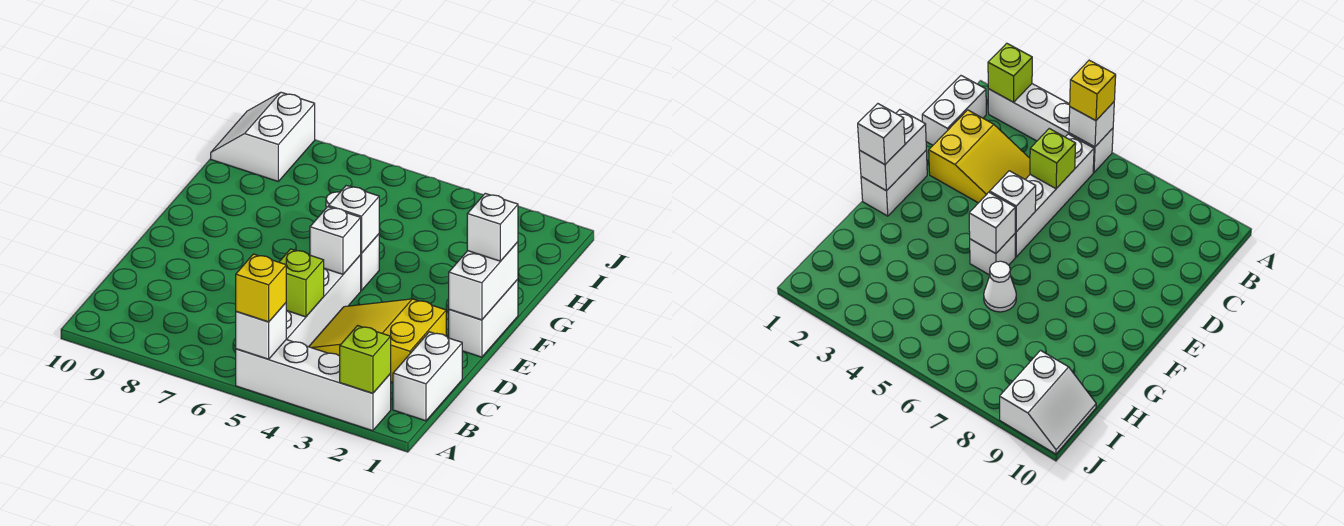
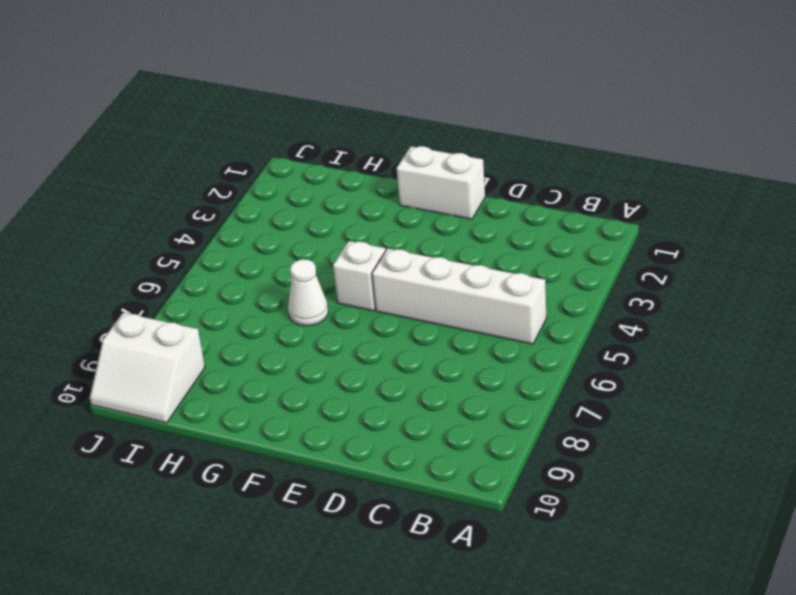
none -> white 1x4 brick [236,340,391,431]
none -> white 1x2 brick [393,332,462,421]
none -> yellow 2x3 slope [309,299,446,383]

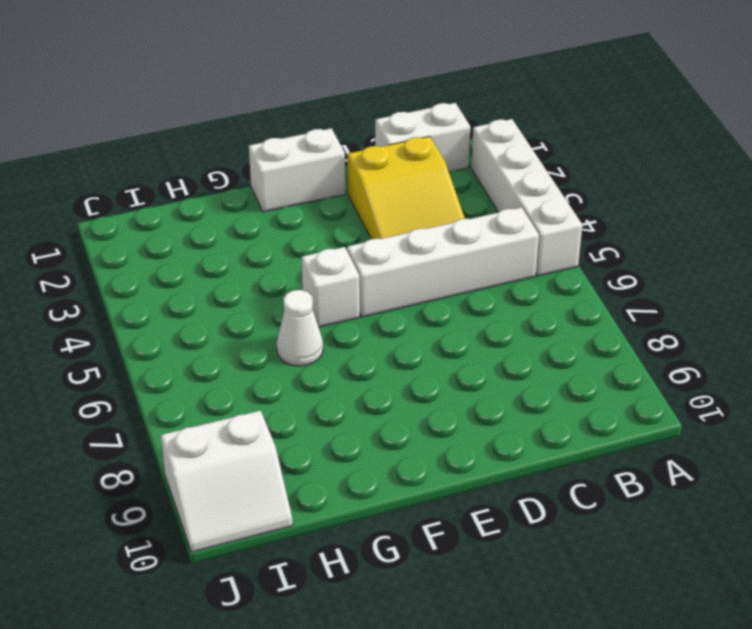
none -> lime 1x1 brick [340,326,391,393]
none -> white 1x1 brick [236,303,286,359]
none -> lime 1x1 brick [279,249,324,317]

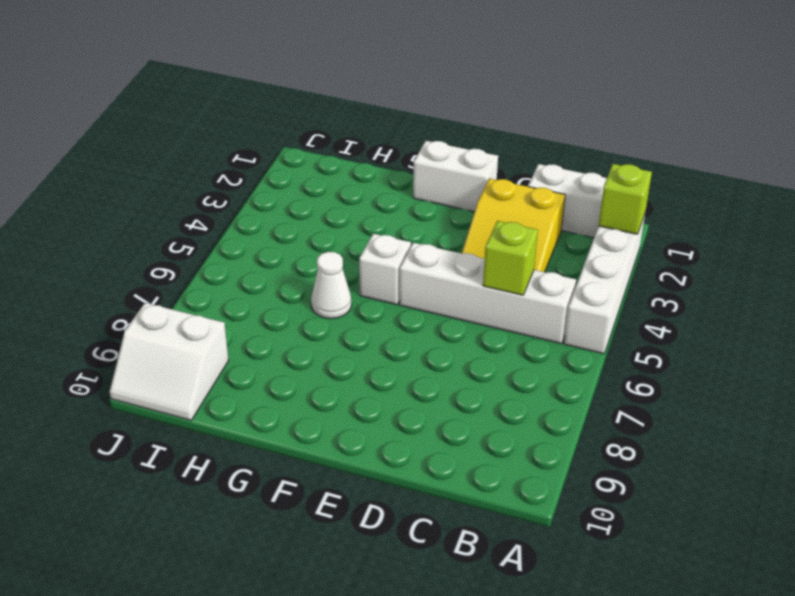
none -> white 1x1 brick [236,303,286,359]
none -> white 1x2 brick [449,242,518,320]
none -> white 1x1 brick [310,207,361,274]

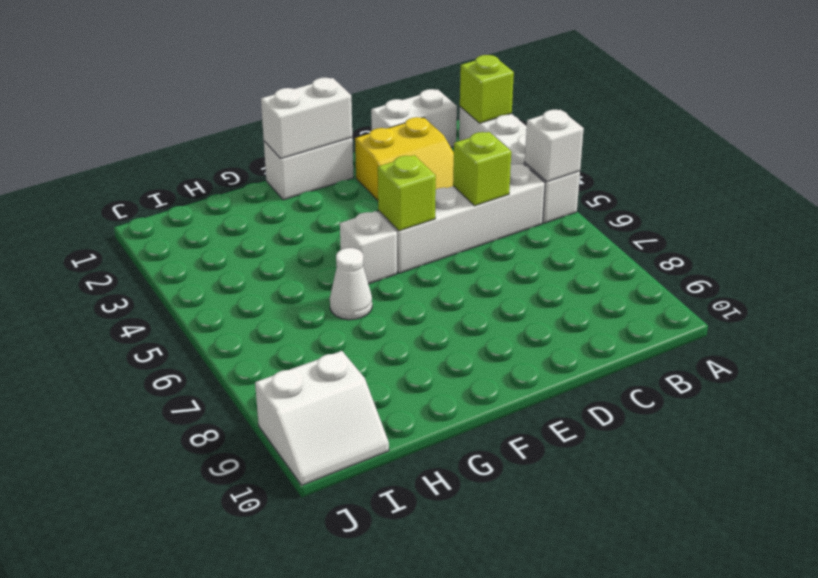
lime 1x1 brick [378,155,436,231] -> white 1x1 brick [310,207,361,274]
none -> white 1x1 brick [329,185,379,253]
none -> yellow 1x1 brick [236,254,286,322]
none -> white 1x1 brick [467,193,518,261]

